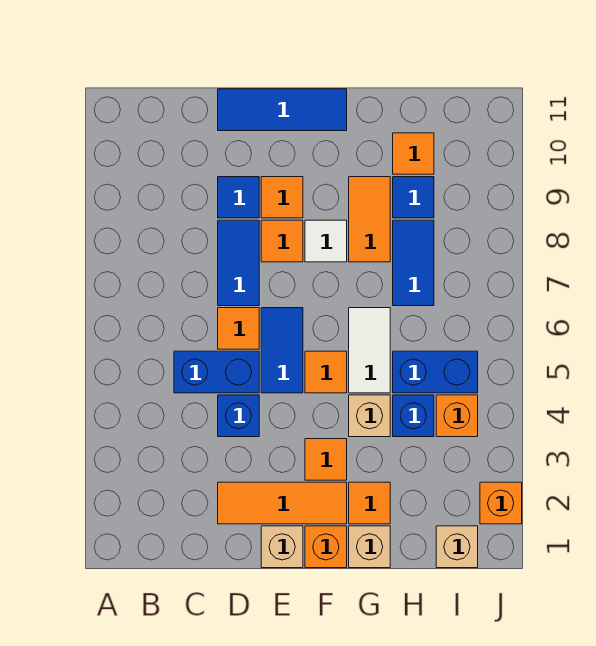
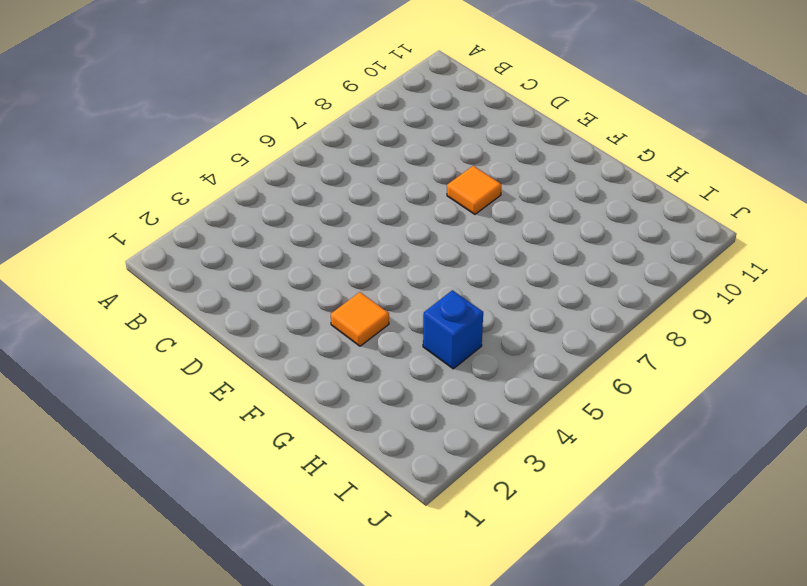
none -> blue 1x2 brick [174,351,259,393]
none -> orange 1x3 tile [218,482,347,524]
none -> blue 1x1 brick [218,395,259,437]

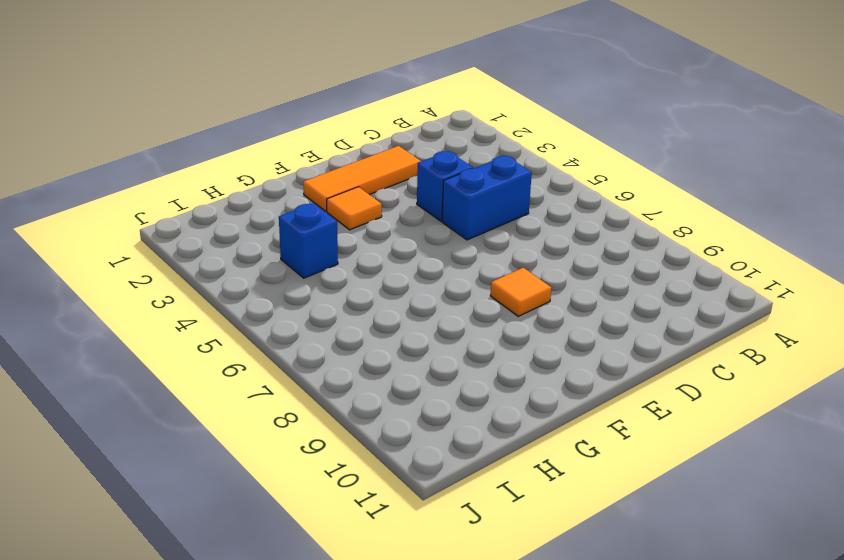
none -> orange 1x1 tile [218,308,259,349]
none -> blue 1x2 tile [218,220,259,306]
none -> blue 1x1 tile [218,177,259,218]

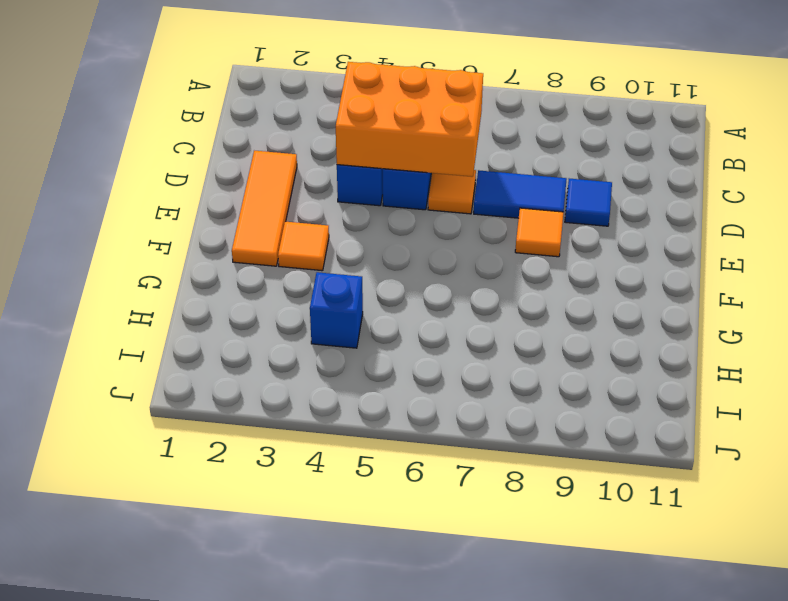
orange 2x3 brick [336,62,483,177] -> none
none -> blue 1x3 tile [218,89,347,131]
none -> tan 1x1 brick [261,526,303,568]
none -> blue 1x2 tile [261,308,303,393]

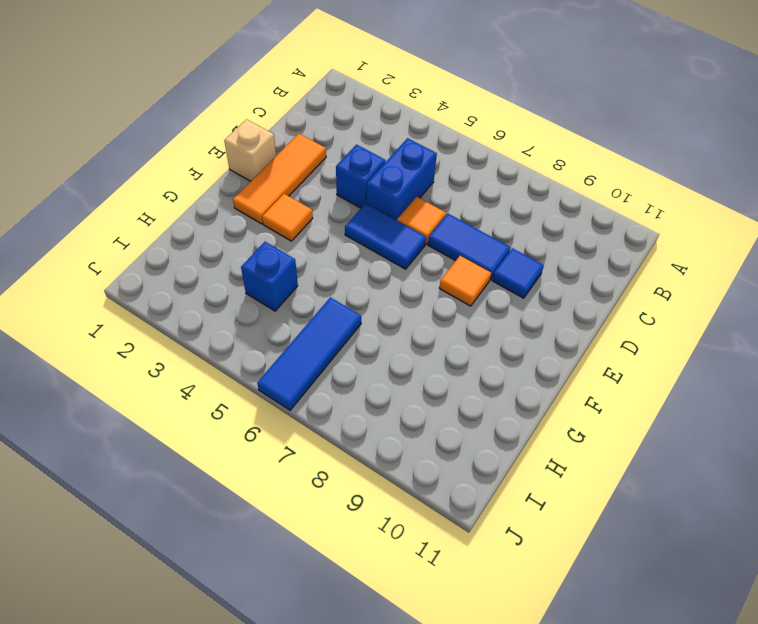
blue 1x3 tile [257,297,361,410] -> blue 1x3 tile moved to [218,89,347,131]
none -> orange 1x1 tile [261,177,303,218]
none -> orange 1x1 brick [305,526,347,568]
none -> orange 1x1 tile [305,351,347,393]

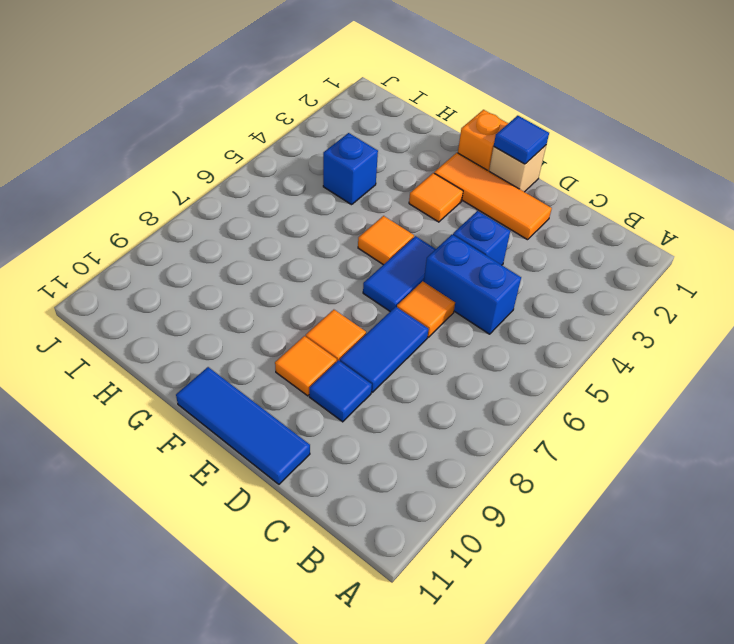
blue 1x1 tile [494,116,549,164] -> blue 1x1 tile moved to [393,177,434,218]
none -> white 1x1 tile [305,220,347,262]
none -> tan 1x1 brick [349,526,390,568]
none -> orange 1x1 tile [349,482,390,524]

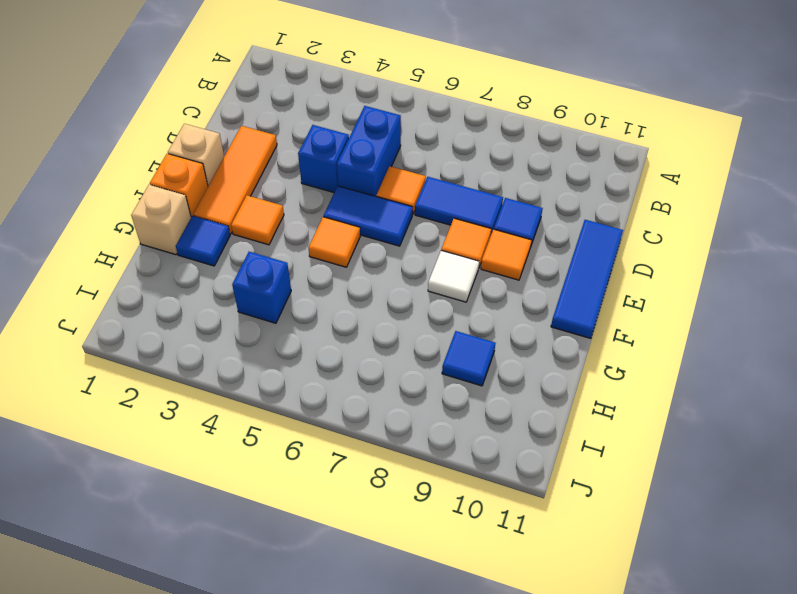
blue 1x1 tile [176,216,230,266] -> orange 1x1 tile [349,482,390,524]
none -> tan 1x1 brick [349,395,390,437]
none -> white 1x2 tile [349,308,390,393]
none -> orange 1x2 tile [349,177,390,262]

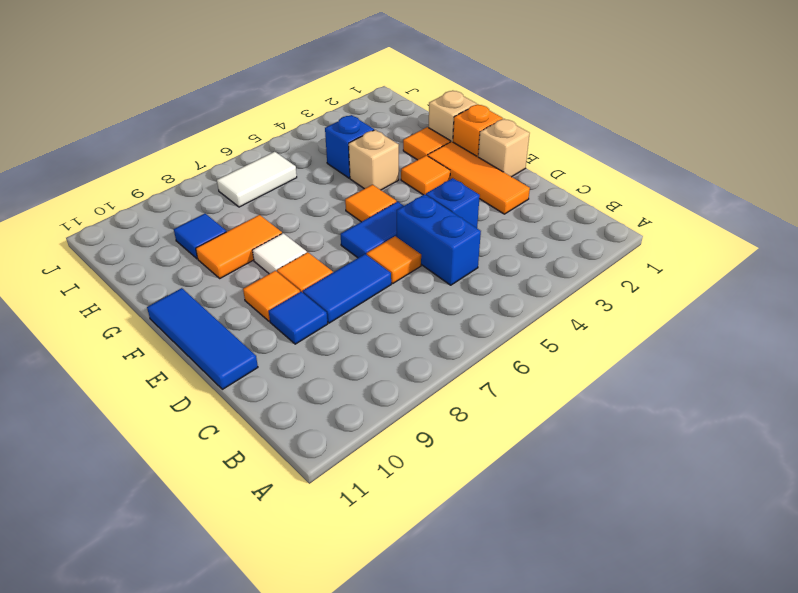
white 1x2 tile [217,152,297,207] -> white 1x2 tile moved to [349,308,390,393]
none -> blue 1x2 brick [393,351,478,393]
none -> blue 1x2 tile [393,220,434,306]
none -> orange 1x1 tile [393,133,434,174]

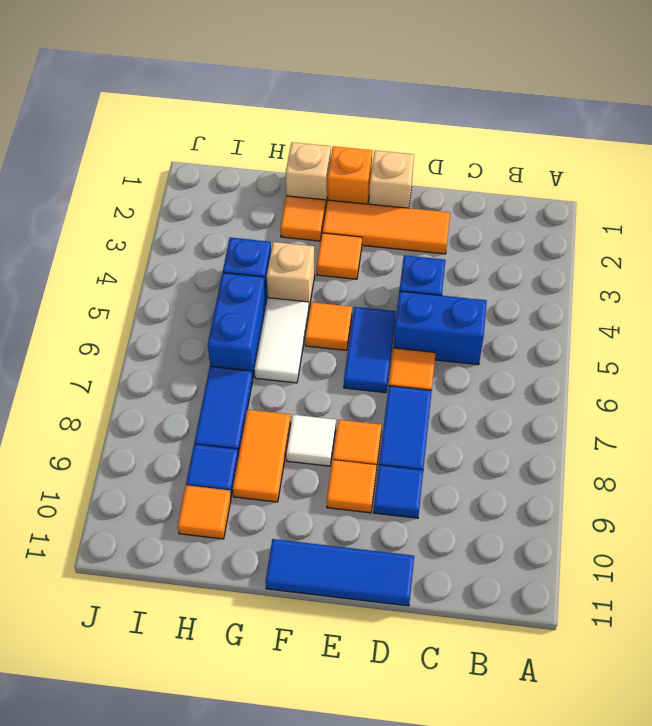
blue 1x2 brick [208,273,266,377] -> blue 1x2 brick turned to [393,351,478,393]
none -> tan 1x1 brick [436,526,478,568]
none -> orange 1x1 brick [436,395,478,437]
none -> orange 1x1 brick [480,482,522,524]

